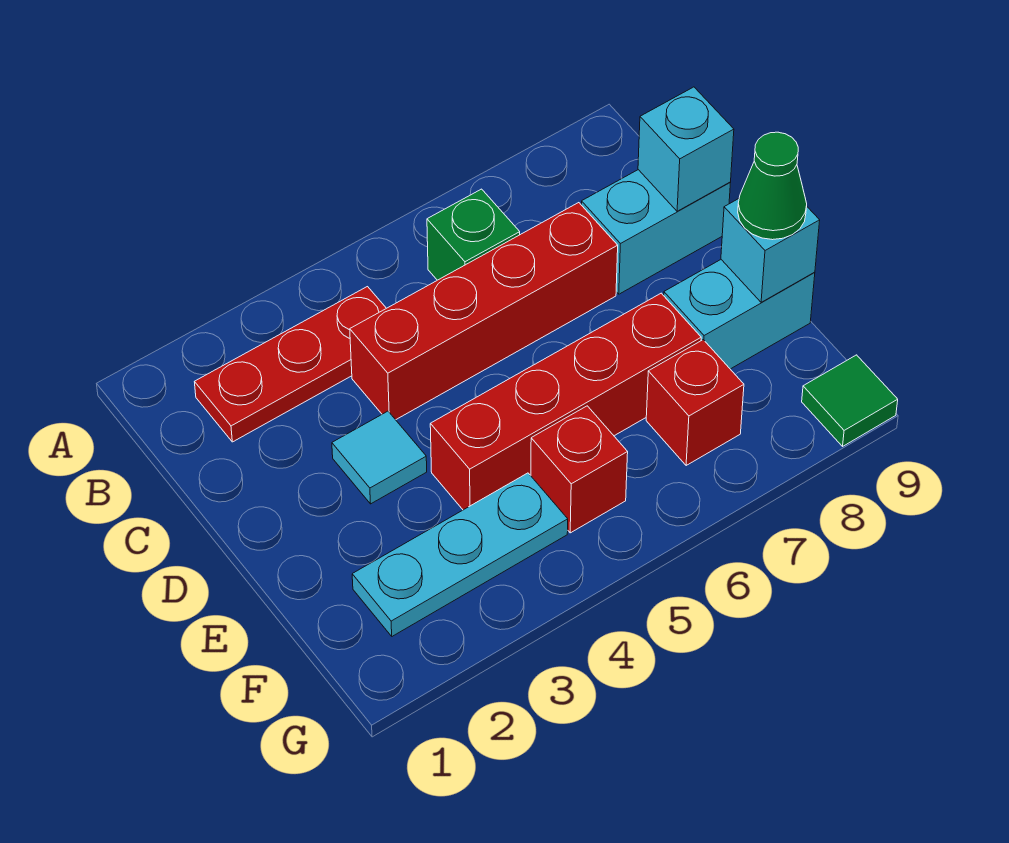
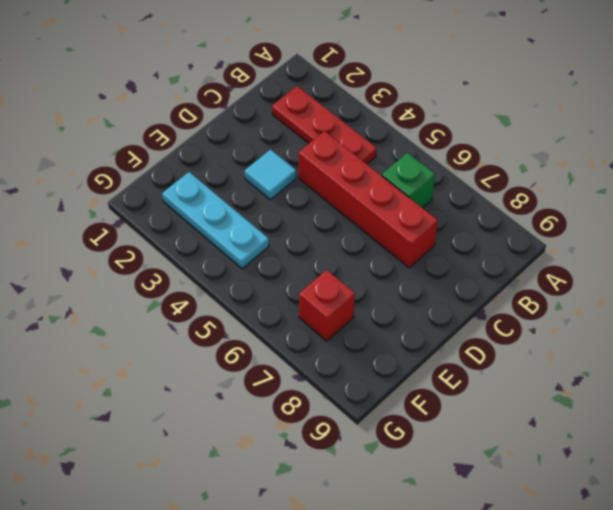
none -> cyan 1x2 brick [581,170,730,294]
none -> red 1x4 brick [430,293,701,510]
none -> cyan 1x2 brick [664,260,815,369]

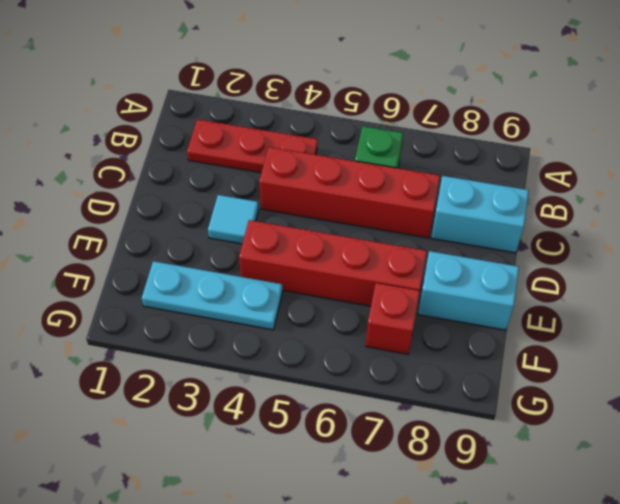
none -> red 1x1 brick [531,406,628,533]
none -> green 1x1 tile [802,355,898,446]
none -> cyan 1x1 brick [638,87,734,211]

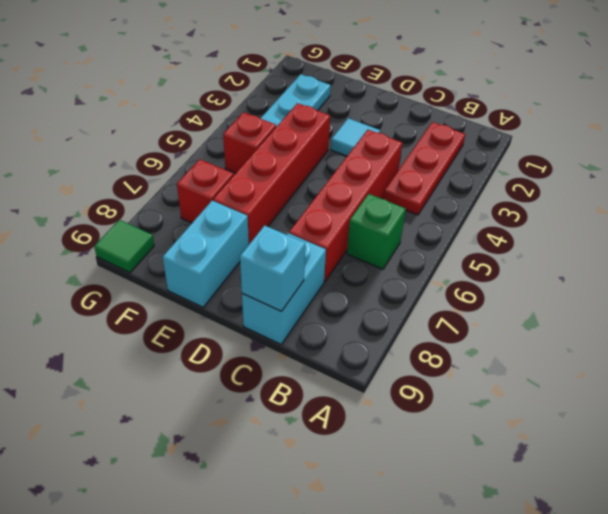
none -> cyan 1x1 brick [721,199,820,302]
none -> green 1x1 cone [738,132,807,240]

